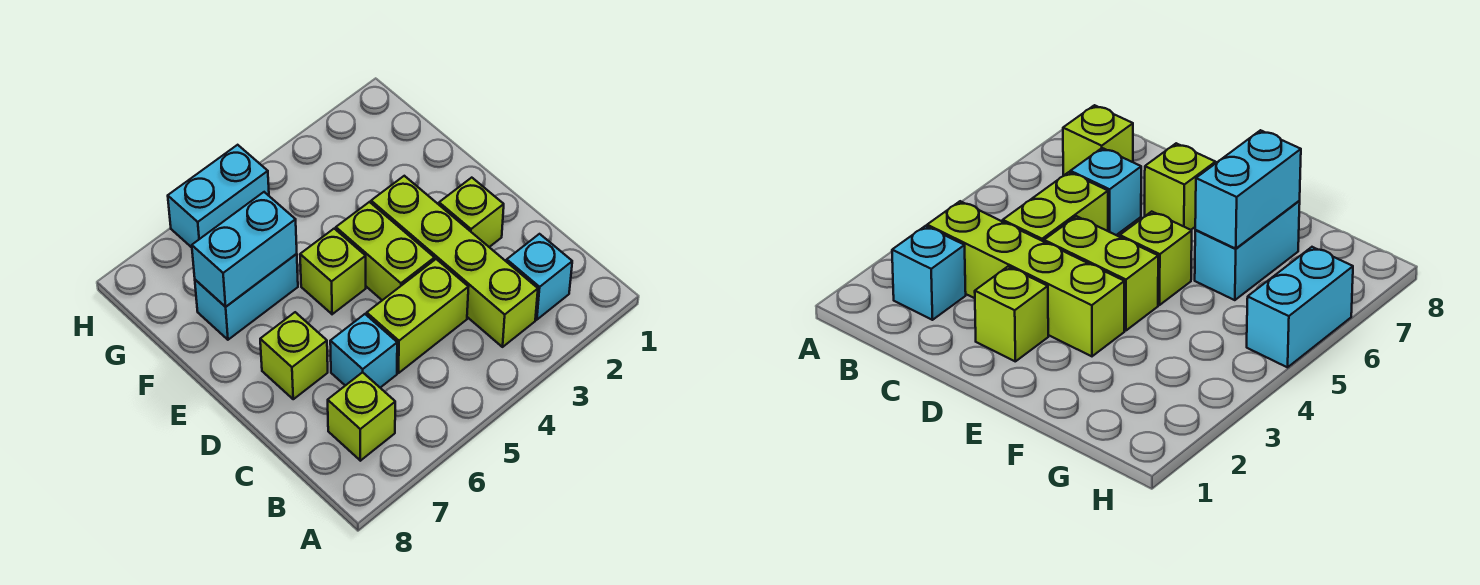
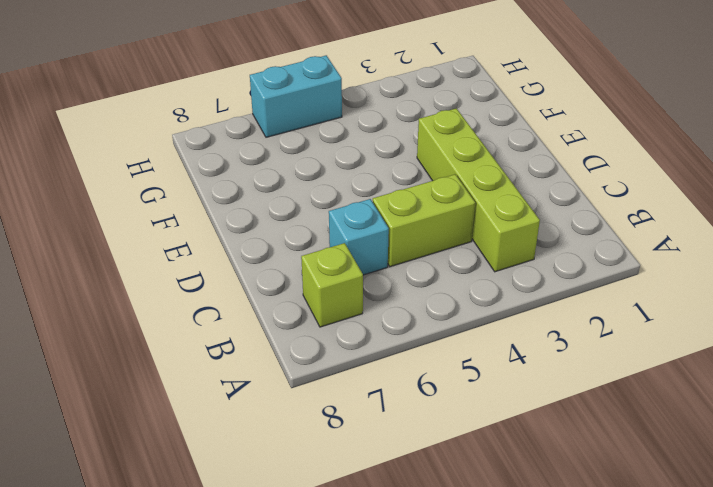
none -> cyan 1x1 brick [507,234,572,320]
none -> lime 1x1 brick [439,178,504,247]
none -> lime 1x2 brick [336,202,434,300]

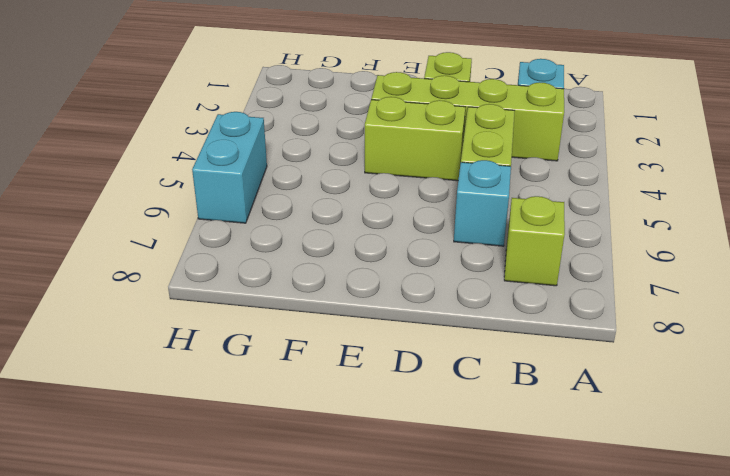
none -> lime 1x1 brick [260,312,328,399]
none -> lime 1x1 brick [300,229,366,314]
none -> cyan 1x2 brick [195,254,298,340]

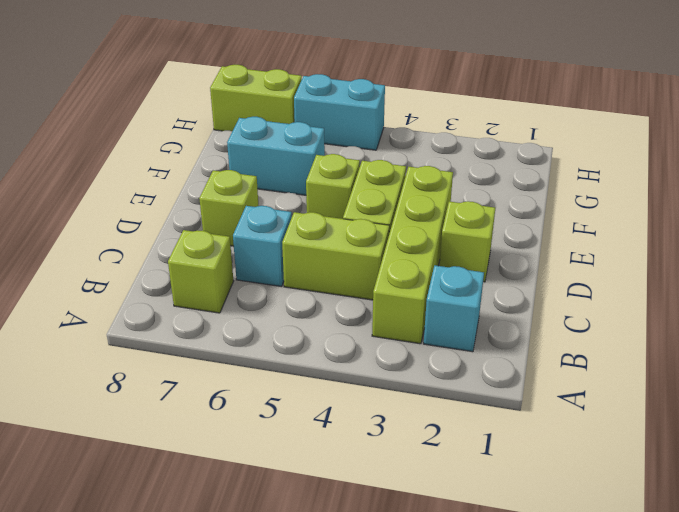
lime 1x2 brick [210,65,302,131] -> none
none -> cyan 1x2 brick [192,192,297,307]

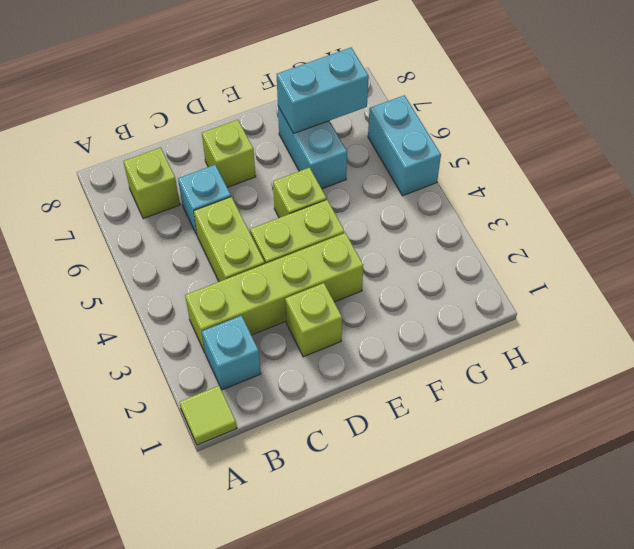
lime 1x1 tile [179,386,237,445] -> none
cyan 1x2 brick [276,48,369,133] -> cyan 1x2 brick turned to [192,192,297,307]

